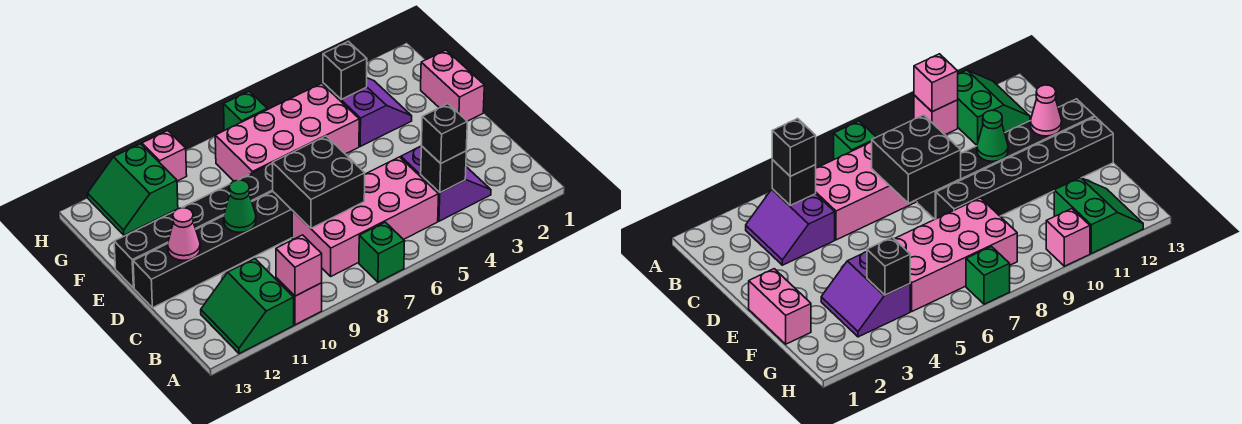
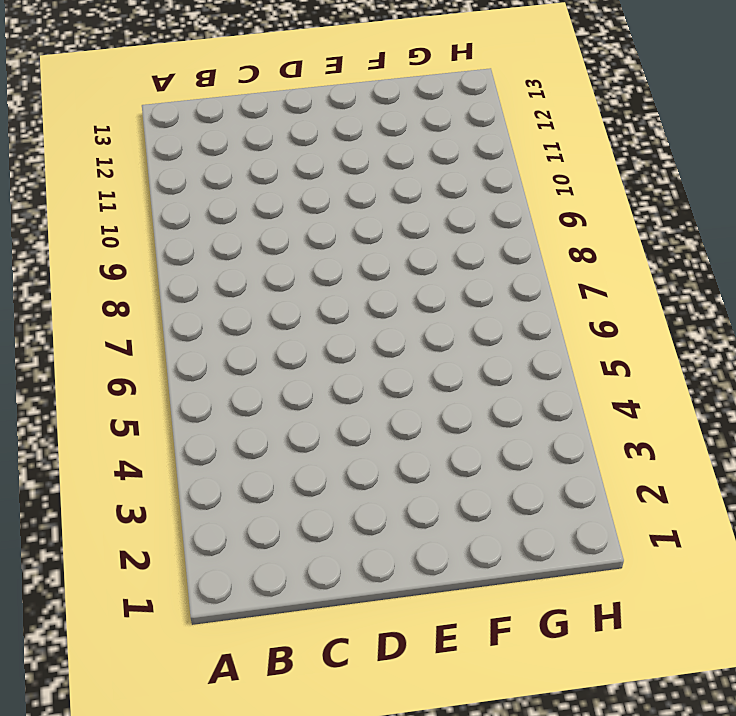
none -> green 1x1 brick [359,222,405,282]
none -> pink 1x1 brick [276,278,322,325]
none -> green 2x2 slope [201,259,294,354]

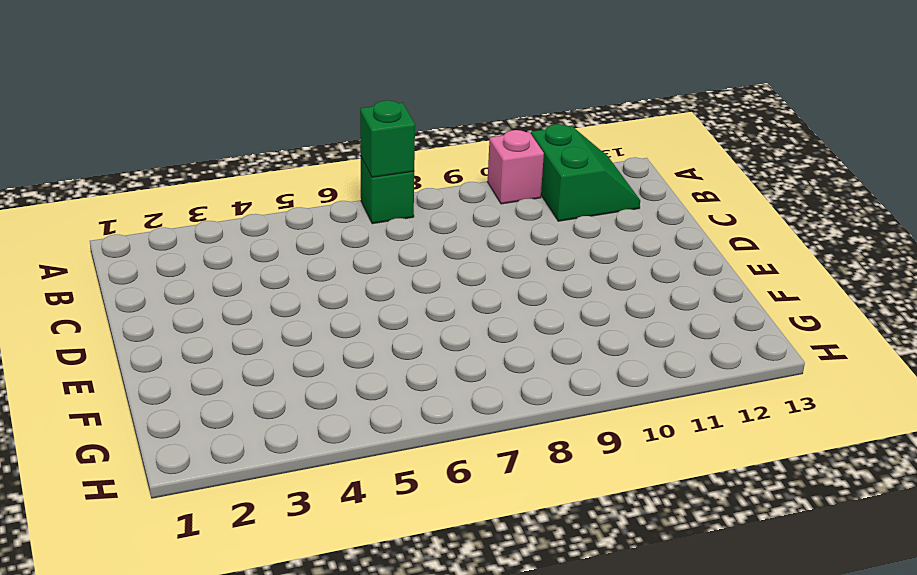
green 1x1 brick [360,100,415,177] -> green 1x1 brick moved to [224,91,267,131]
none -> purple 2x2 slope [400,146,491,221]
none -> pink 2x4 brick [292,157,439,276]
none -> black 1x6 brick [133,191,292,308]

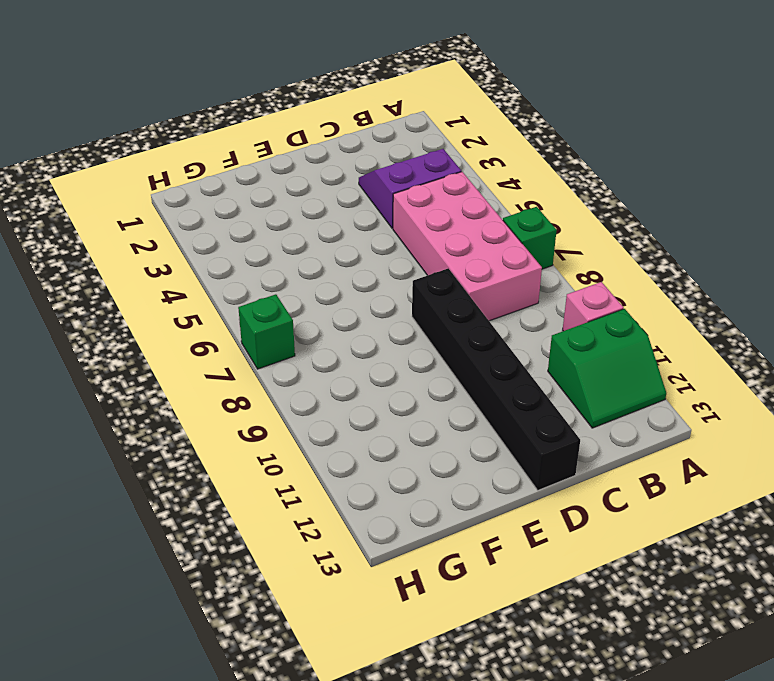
none -> pink 1x2 brick [421,50,484,121]
none -> black 1x6 brick [114,164,273,288]
none -> purple 2x2 slope [323,78,412,146]

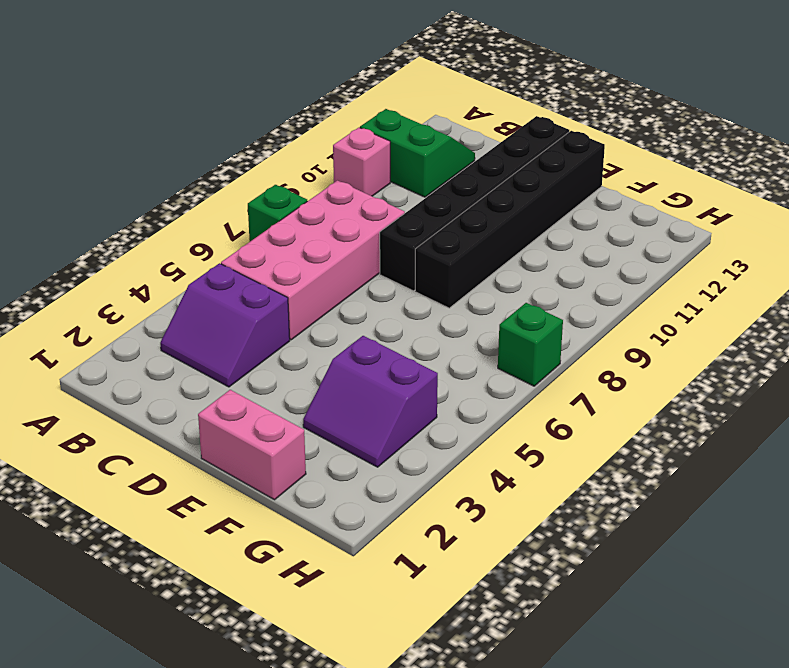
none -> pink 2x4 brick [215,83,359,181]
none -> green 2x2 slope [88,144,178,235]
none -> pink 1x1 brick [142,131,187,181]

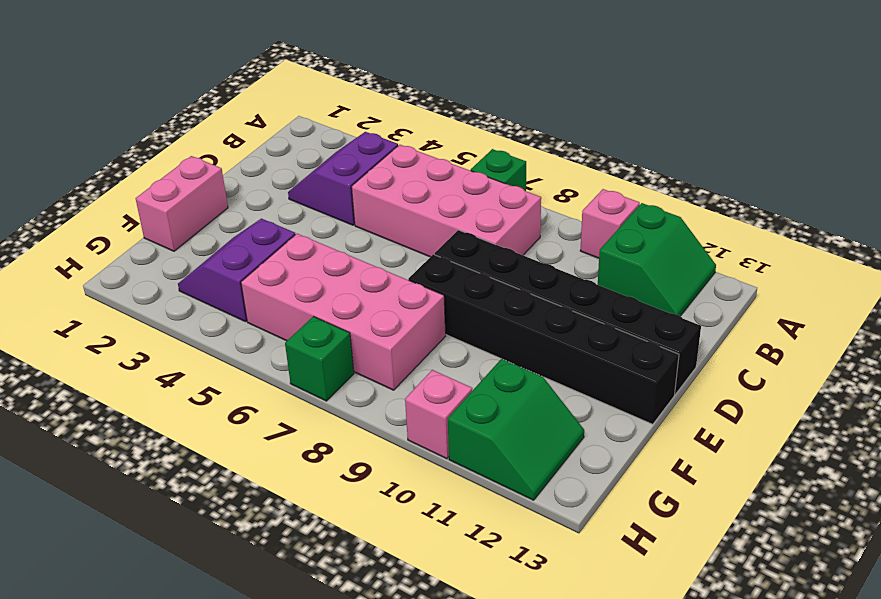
none -> pink 1x1 brick [276,235,322,296]
none -> black 1x1 brick [421,146,466,193]
none -> black 2x2 brick [272,136,365,228]

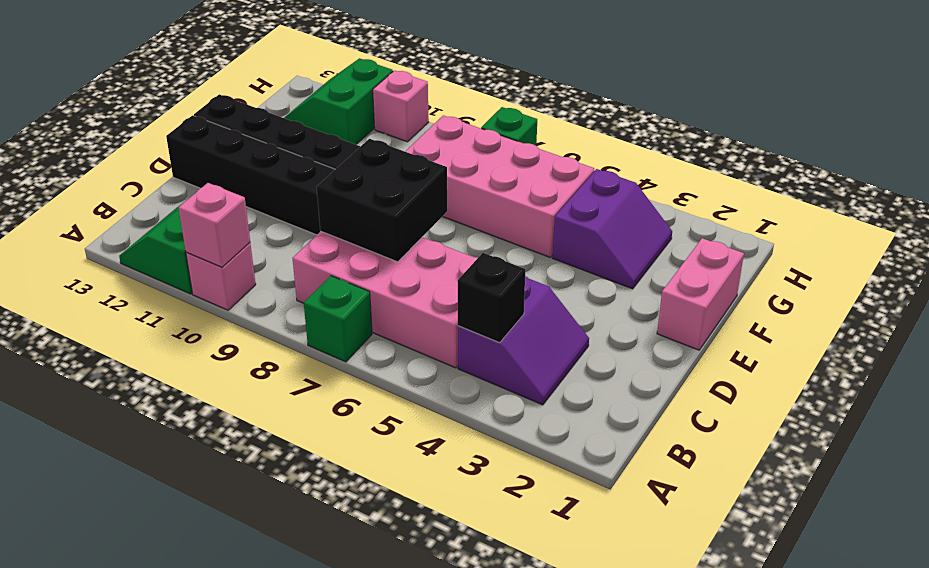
none -> green 1x1 cone [224,180,256,232]
none -> pink 1x1 cone [168,208,200,260]
none -> black 1x1 brick [323,41,367,99]

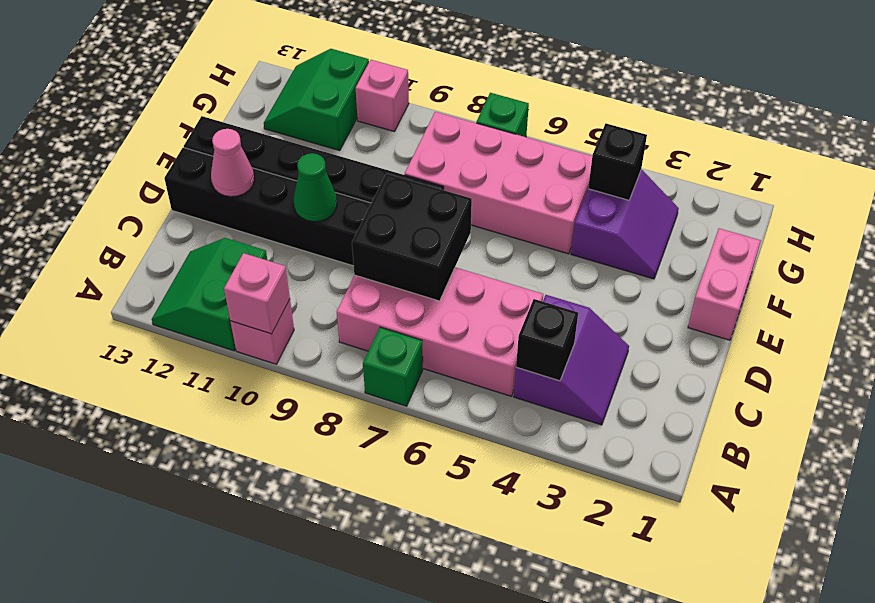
none -> black 1x1 brick [421,104,467,163]

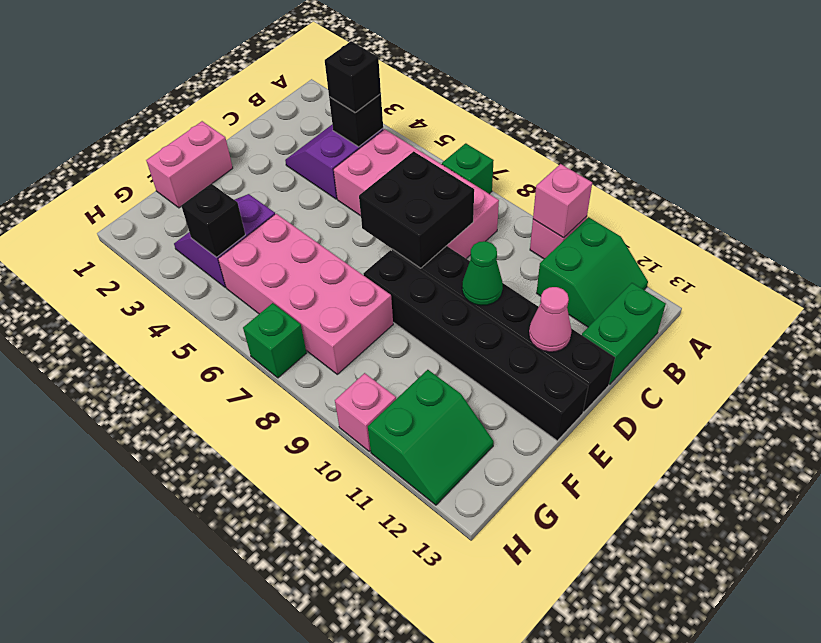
green 1x2 brick [582,283,666,384] -> none

